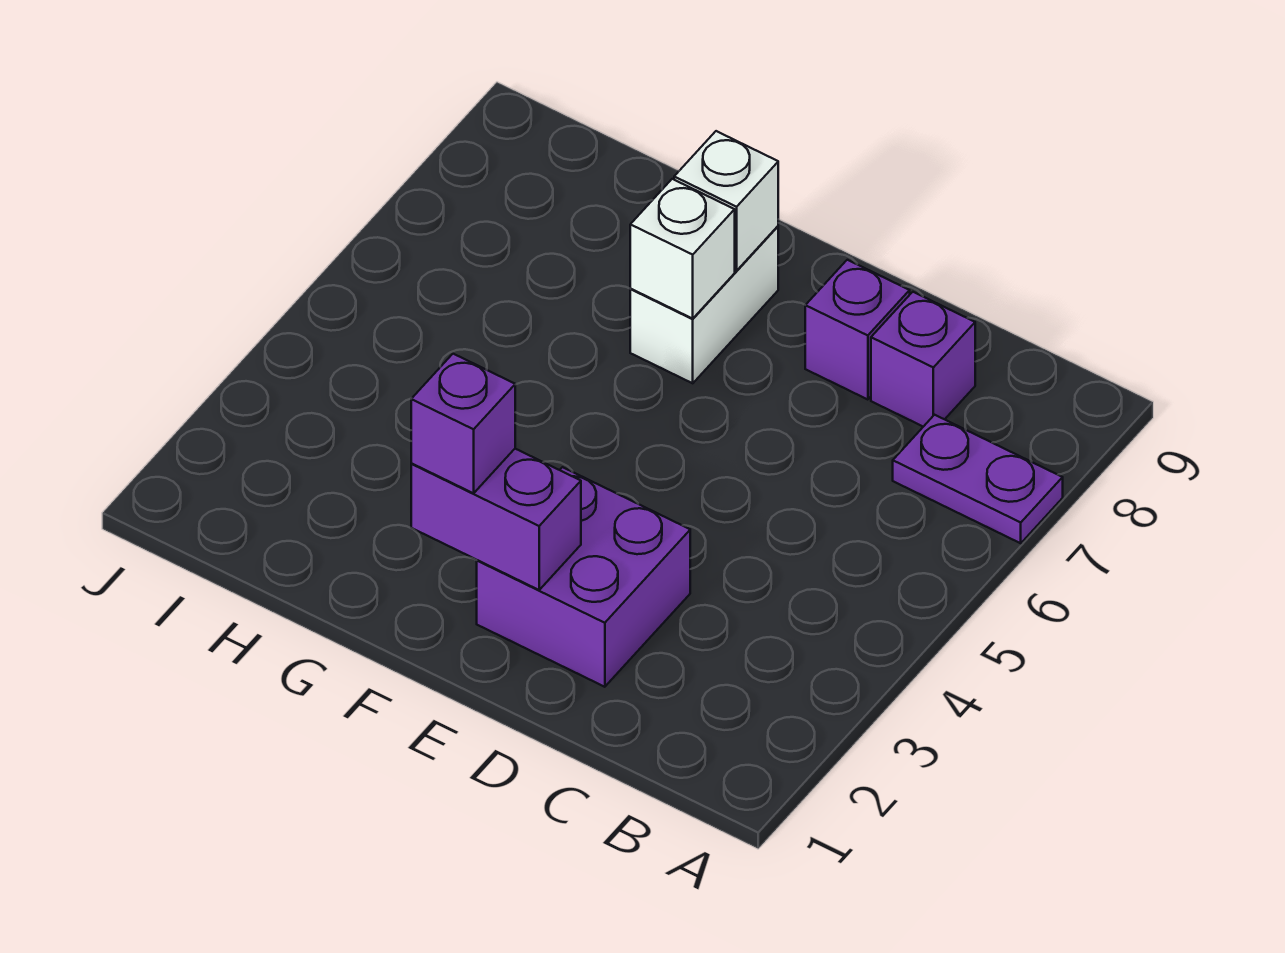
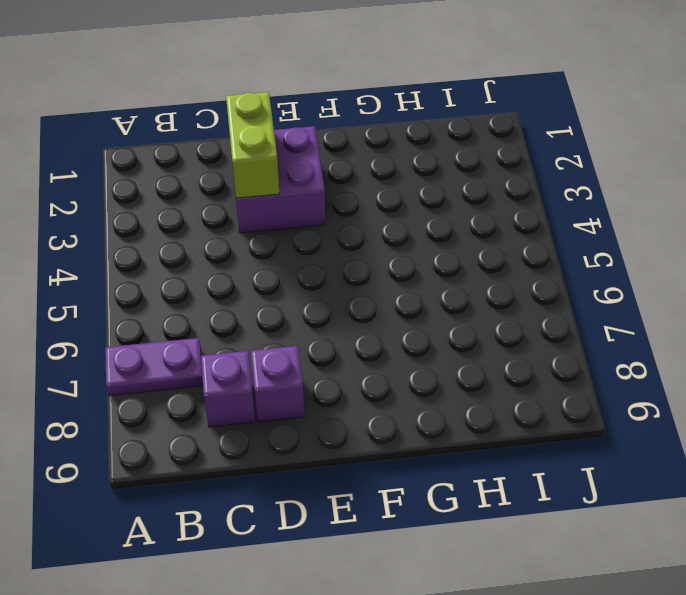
lime 1x2 brick [226,92,279,198] -> none
none -> white 1x2 brick [630,226,778,383]
none -> purple 1x2 brick [411,449,581,590]

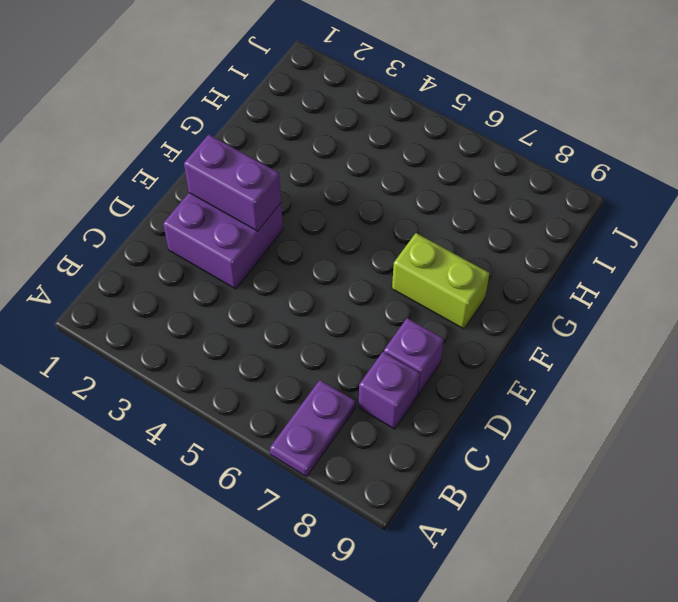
purple 1x2 brick [184,134,281,231] -> purple 1x2 brick turned to [411,449,581,590]
lime 1x2 brick [392,233,489,329] -> white 1x2 brick [630,226,778,383]
none -> white 1x1 brick [630,179,735,319]
none -> white 1x1 brick [674,131,778,271]

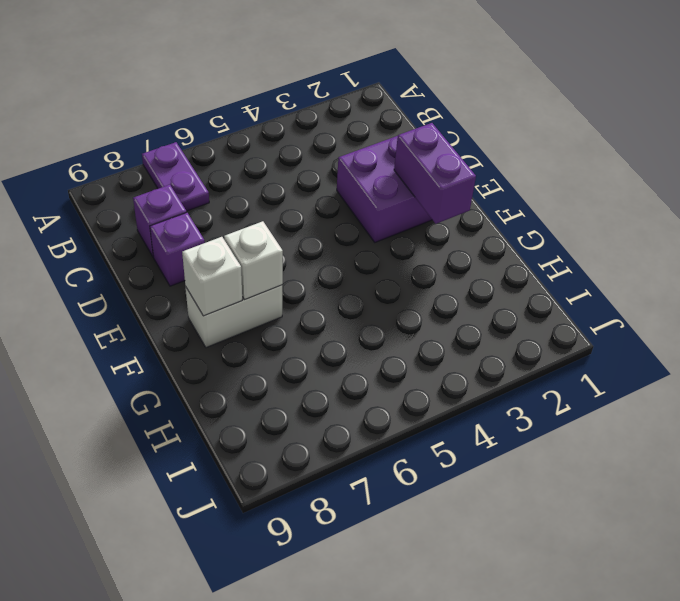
none -> purple 1x1 brick [411,354,515,493]

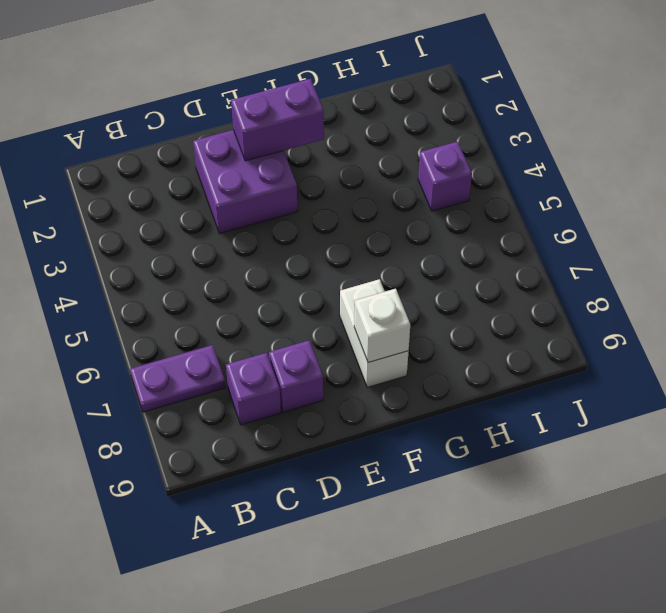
purple 1x1 brick [418,142,472,211] -> purple 1x1 brick moved to [411,354,515,493]
none -> white 1x1 brick [630,179,735,319]

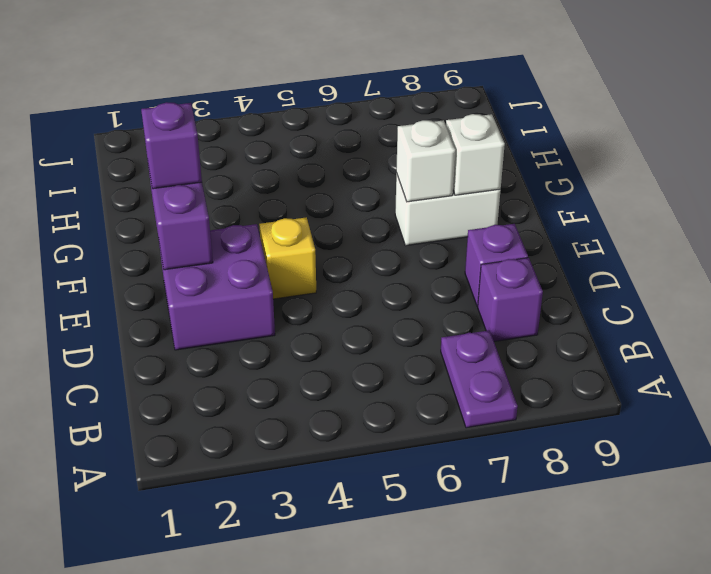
yellow 1x1 brick [259,217,316,299] -> none

